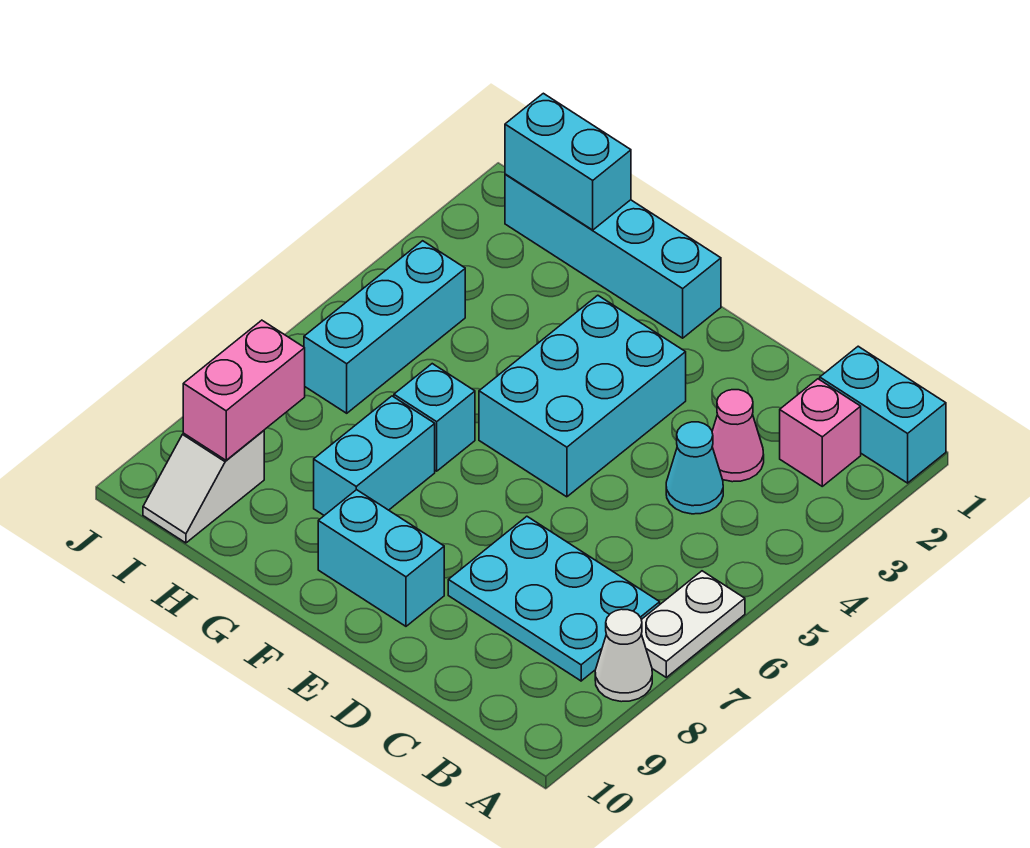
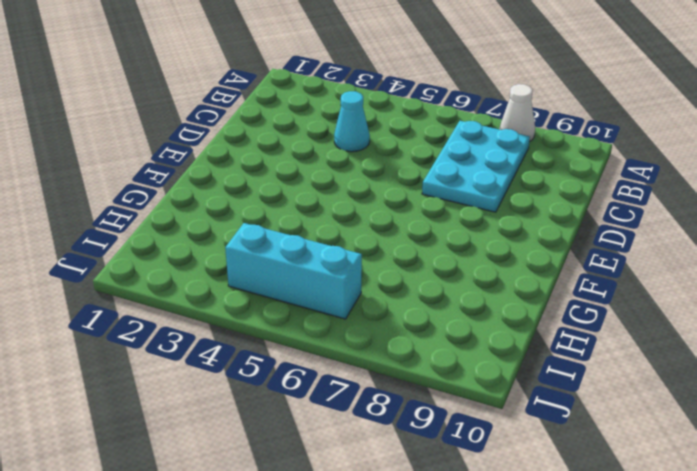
none -> cyan 1x2 brick [820,346,946,483]
none -> white 1x2 plate [641,571,745,677]
none -> pink 1x1 brick [780,379,861,486]

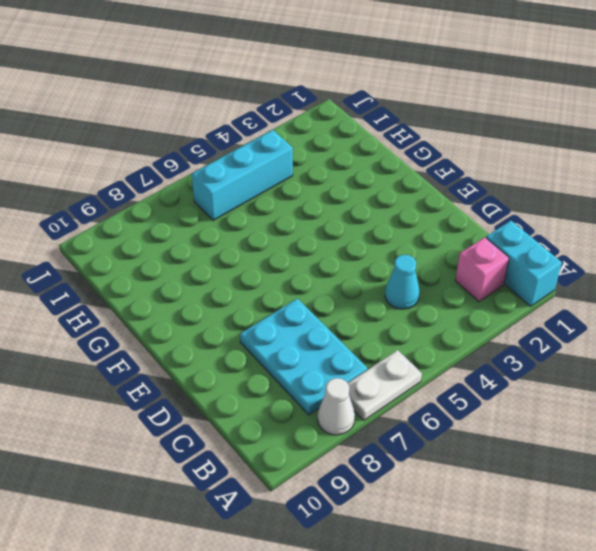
none -> pink 1x1 cone [712,390,764,482]
none -> cyan 2x3 brick [479,295,686,497]
none -> cyan 1x2 brick [318,490,444,626]

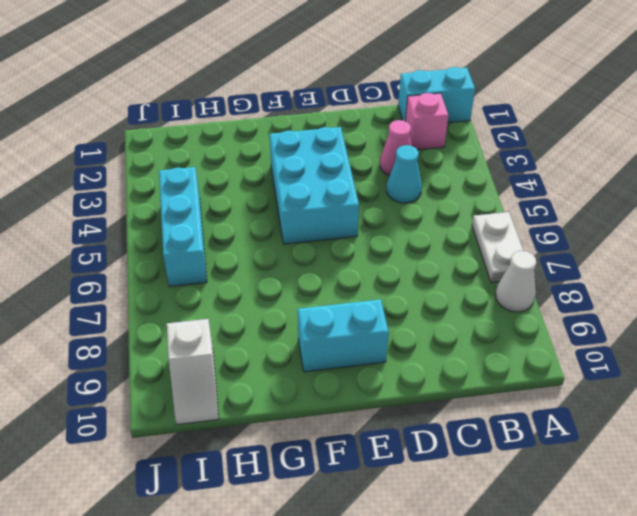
none -> cyan 2x3 plate [448,516,660,681]
none -> cyan 1x4 brick [505,174,721,338]
none -> cyan 1x1 brick [394,364,475,471]

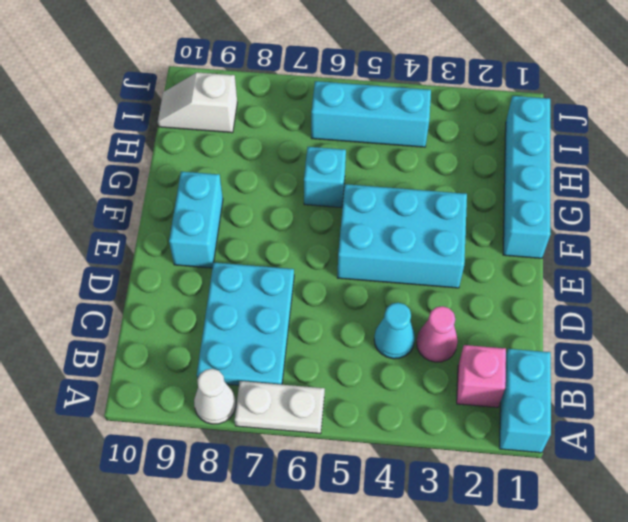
none -> cyan 1x2 brick [314,396,435,515]
none -> cyan 1x2 brick [505,93,631,230]
none -> pink 1x2 brick [183,320,305,460]

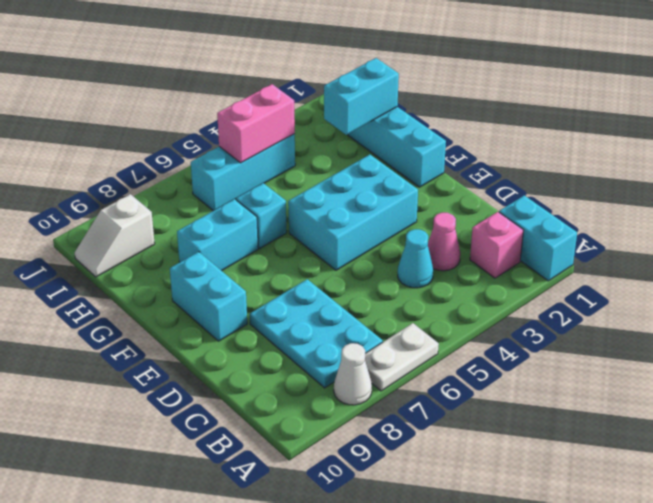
cyan 1x2 brick [324,58,399,135] -> cyan 1x2 brick turned to [505,93,631,230]
pink 1x2 brick [217,84,295,163] -> pink 1x2 brick moved to [183,320,305,460]

